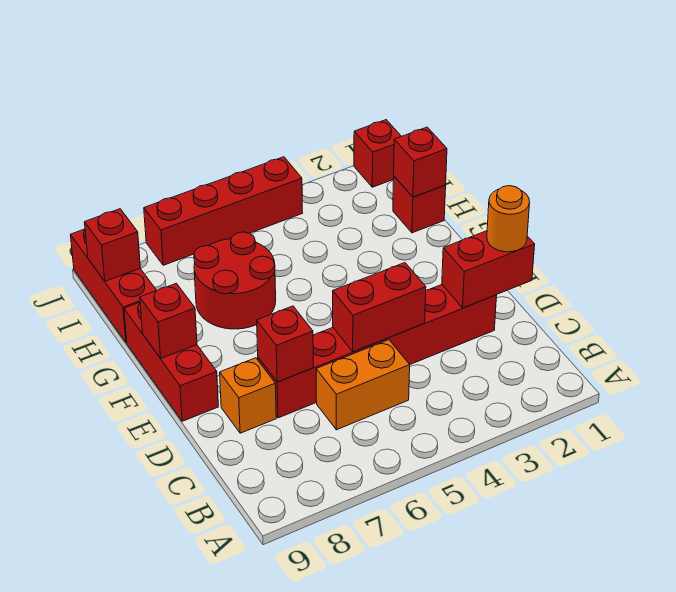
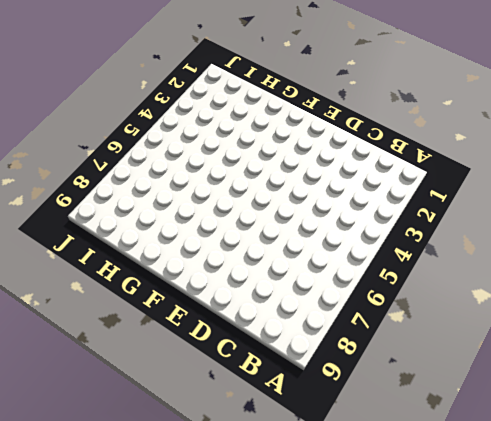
none -> orange 1x2 brick [316,340,410,430]
none -> red 1x6 brick [258,285,497,418]
none -> orange 1x1 brick [220,358,276,433]

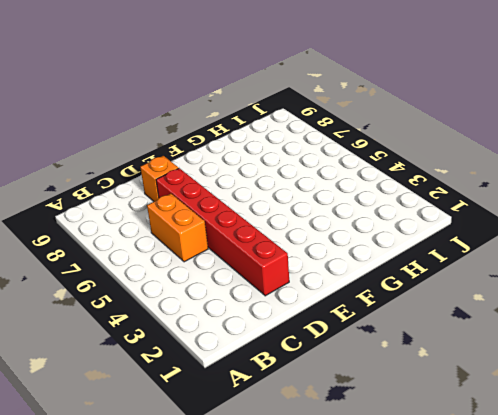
none -> red 1x3 brick [124,302,218,421]
none -> red 2x2 round brick [194,232,276,329]
none -> red 1x1 brick [393,176,446,233]

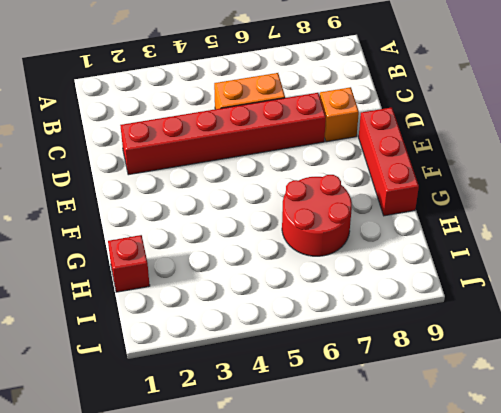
none -> red 1x3 brick [71,229,157,342]
none -> red 1x1 brick [354,120,401,187]
none -> red 1x4 brick [144,157,303,265]

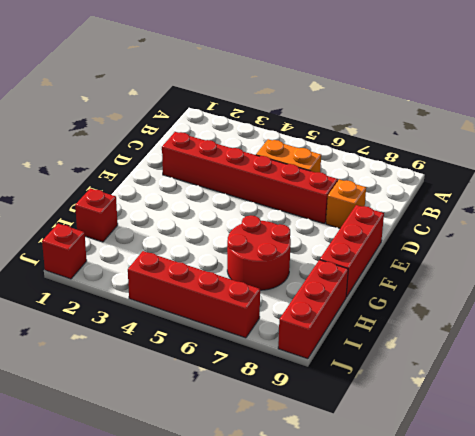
none -> red 1x2 brick [442,231,535,308]
none -> red 1x2 brick [333,263,426,352]
none -> red 1x1 brick [257,306,313,382]

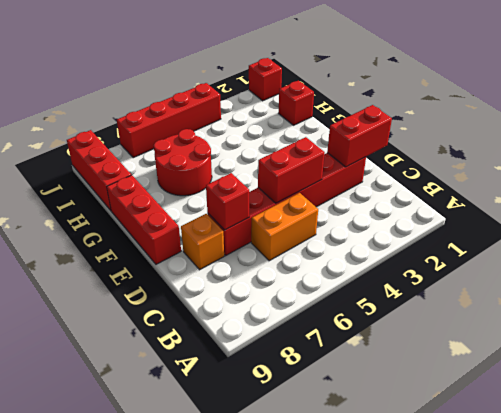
none -> red 1x1 brick [140,283,197,358]
none -> red 1x1 brick [394,127,447,197]
none -> red 1x1 brick [84,209,140,281]

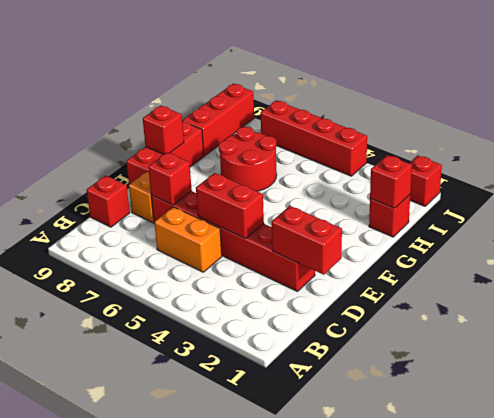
red 1x1 brick [87,176,130,227] -> red 1x1 brick moved to [84,209,140,281]
none -> orange 1x1 round brick [487,186,530,252]

